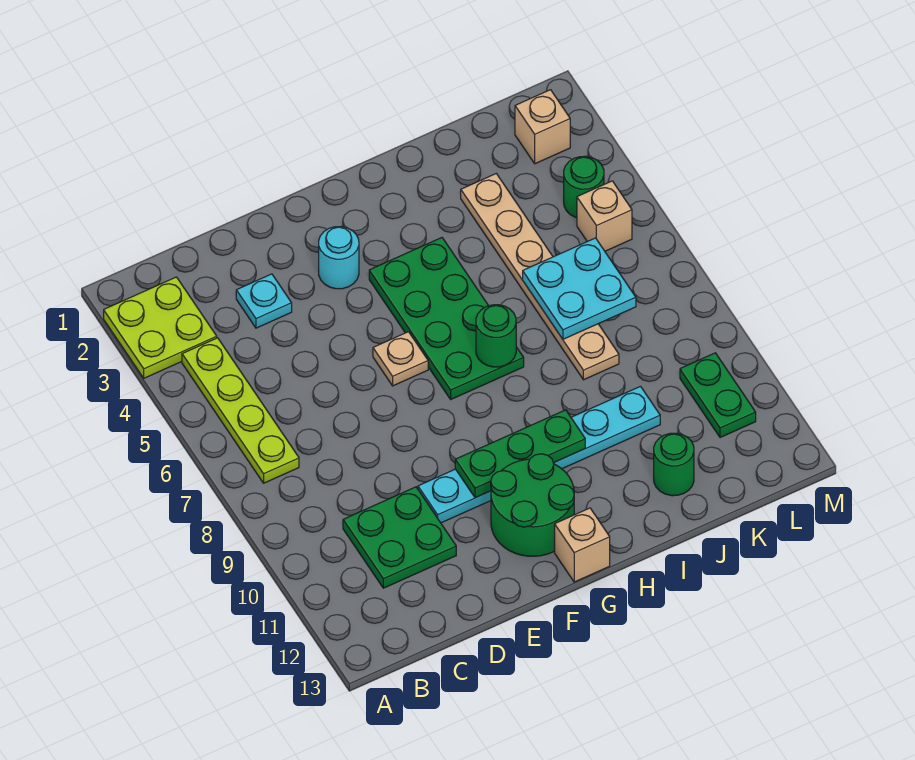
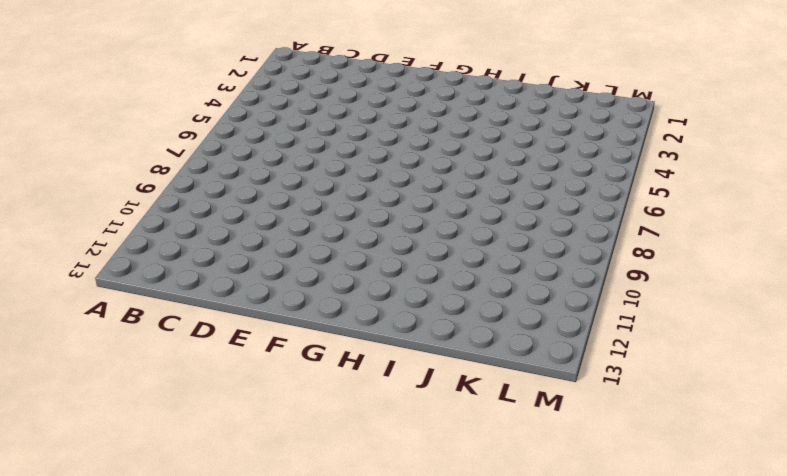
none -> lime 2x2 plate [104,277,217,378]
none -> lime 1x4 plate [182,338,299,483]
none -> green 2x2 plate [343,487,456,588]

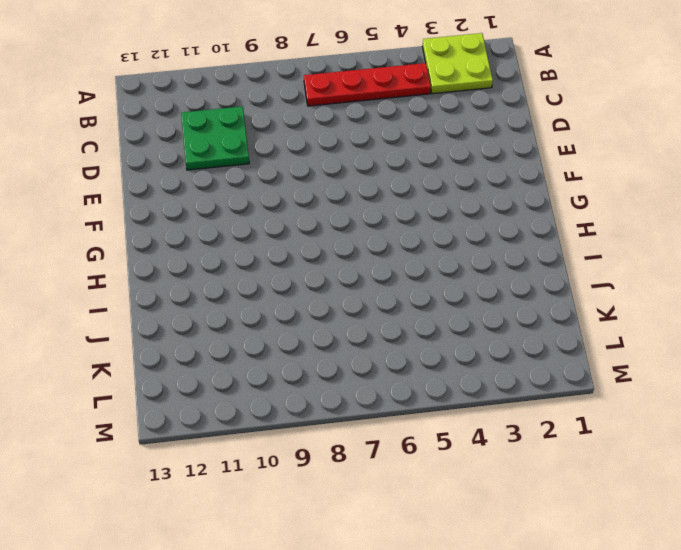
red 1x4 plate [304,63,431,106] -> lime 1x4 plate [182,338,299,483]
none -> cyan 1x1 plate [236,274,292,328]
none -> cyan 1x6 plate [418,386,660,523]
none -> cyan 1x1 round brick [319,227,359,289]

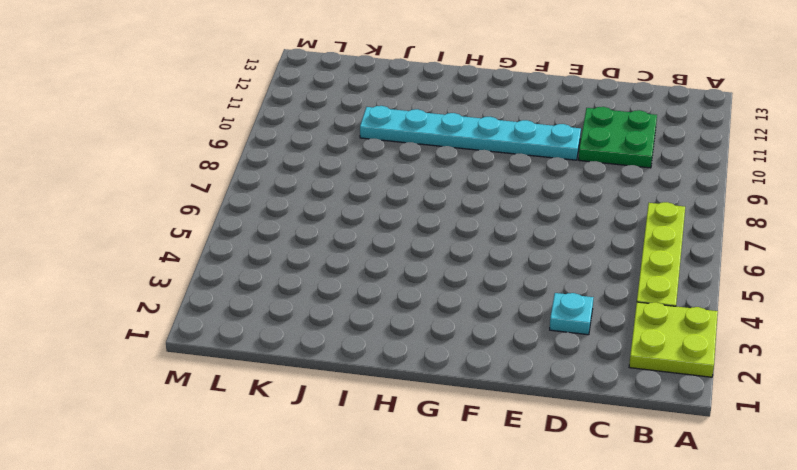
none -> cyan 1x1 round brick [319,227,359,289]
none -> tan 1x1 plate [373,332,428,386]
none -> green 2x2 round brick [491,454,574,556]

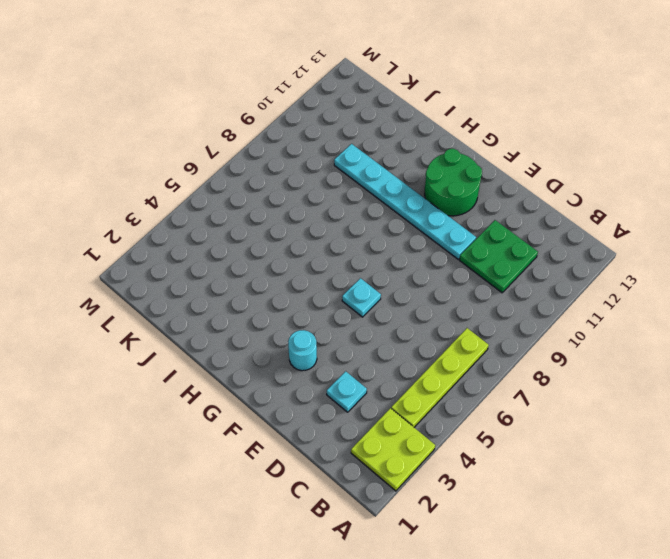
cyan 1x1 plate [342,278,381,317] -> tan 1x1 plate [373,332,428,386]
none -> green 2x4 plate [369,238,524,399]
none -> tan 1x1 brick [555,508,610,582]
none -> tan 1x6 plate [461,174,619,380]

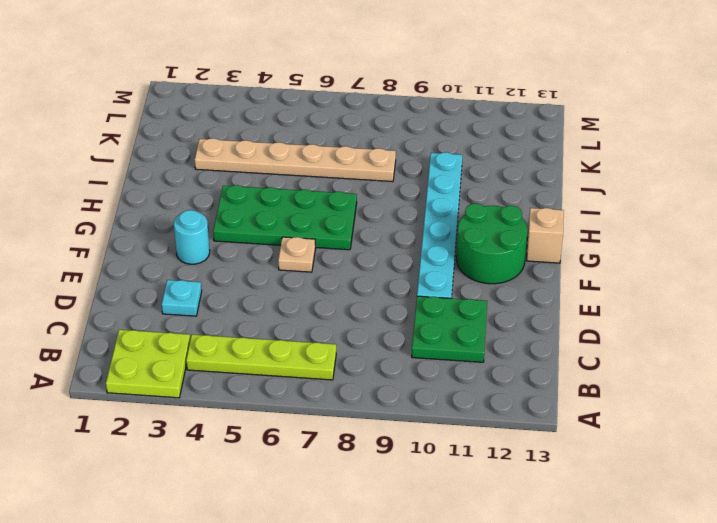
none -> green 1x1 round brick [654,433,694,496]
none -> tan 1x1 brick [515,90,570,164]
none -> green 1x1 round brick [564,156,604,218]

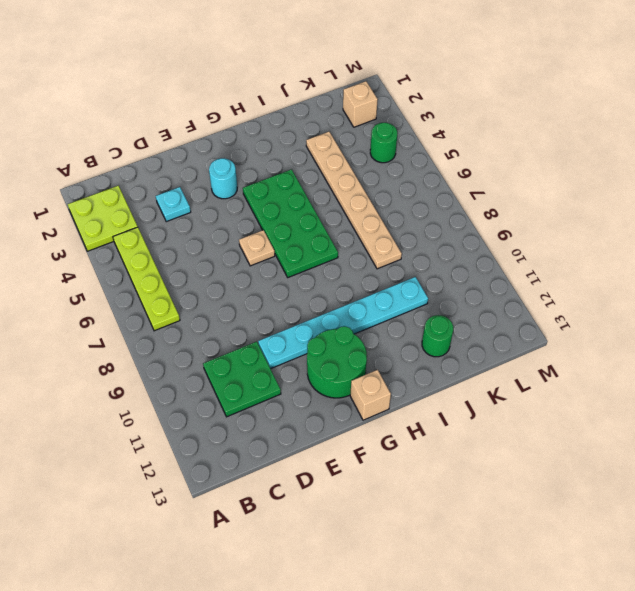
none -> tan 1x1 brick [577,181,632,251]
none -> green 1x2 plate [680,353,756,438]
none -> green 1x3 plate [455,410,585,498]

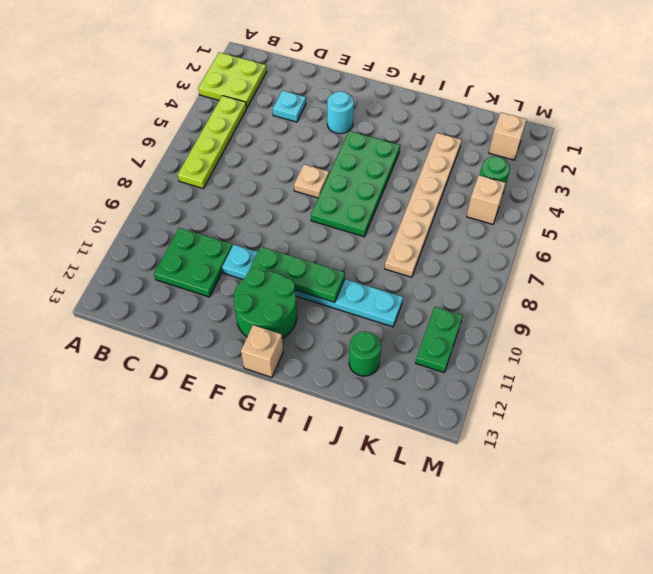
none -> green 1x1 round brick [476,305,516,367]
none -> cyan 2x2 plate [523,238,636,339]

